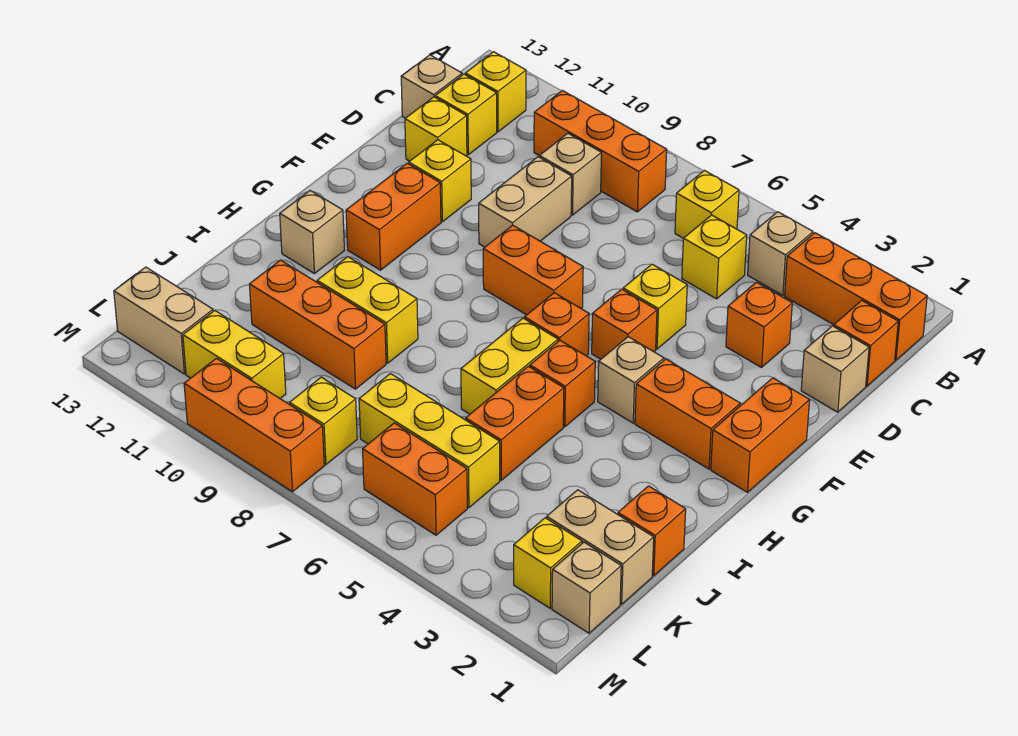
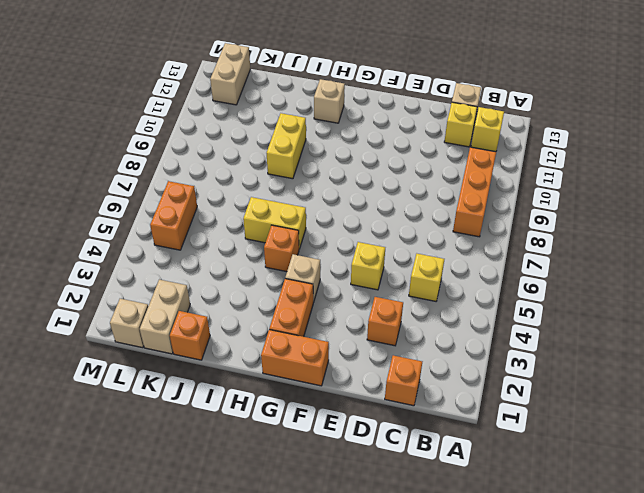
none -> orange 1x3 brick [785,233,927,360]
none -> tan 1x1 brick [748,212,813,295]
none -> yellow 1x1 brick [675,171,739,238]
none -> tan 1x1 brick [539,133,601,215]

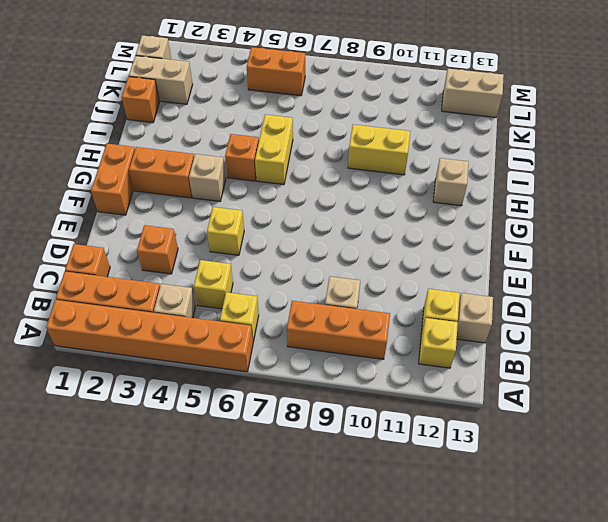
orange 1x6 brick [46,300,253,372] -> none
none -> tan 1x1 brick [801,326,869,412]
none -> tan 1x2 brick [479,157,572,247]
none -> yellow 1x1 brick [405,97,467,161]
none -> yellow 1x1 brick [409,140,471,222]

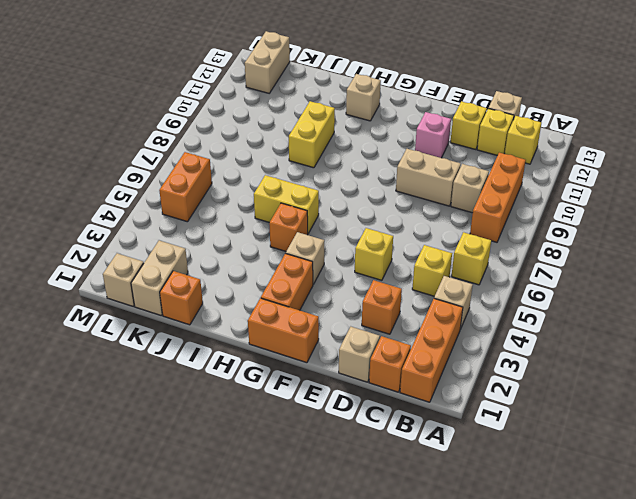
pink 1x1 brick [415,112,451,158] -> yellow 1x1 brick [409,140,471,222]
none -> orange 1x1 brick [592,289,657,359]
none -> orange 1x2 brick [483,225,583,315]
none -> orange 1x2 brick [346,163,441,270]
none -> orange 1x1 brick [524,293,589,356]

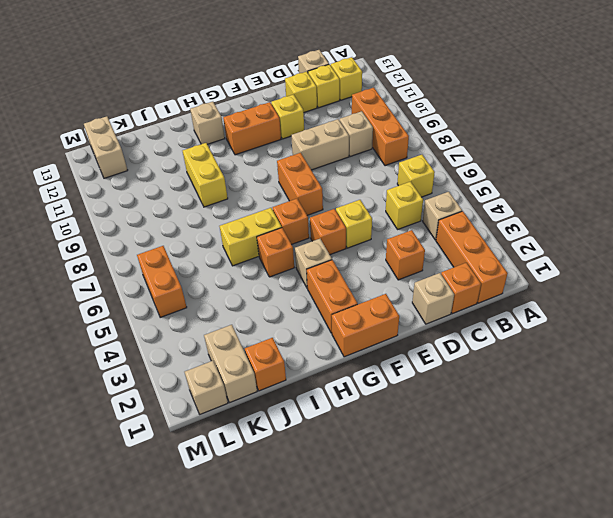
none -> orange 1x2 brick [466,366,564,480]
none -> orange 1x3 brick [249,260,386,389]
none -> yellow 1x3 brick [359,374,500,508]
none -> yellow 1x1 brick [514,518,582,608]

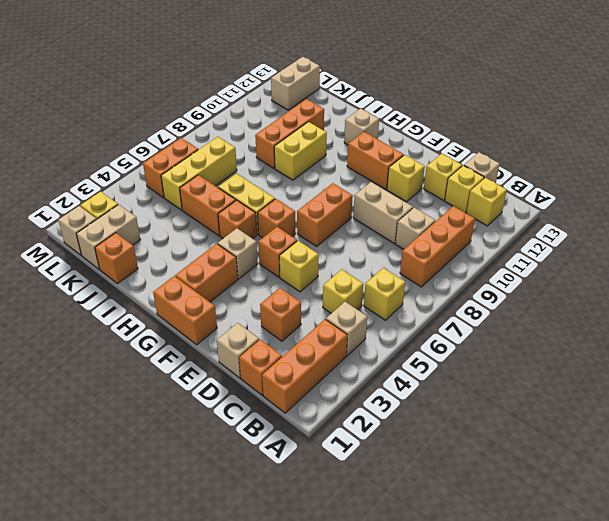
none -> yellow 1x1 brick [290,377,357,465]
none -> yellow 1x2 brick [183,311,286,398]
none -> orange 1x3 brick [184,358,324,492]

